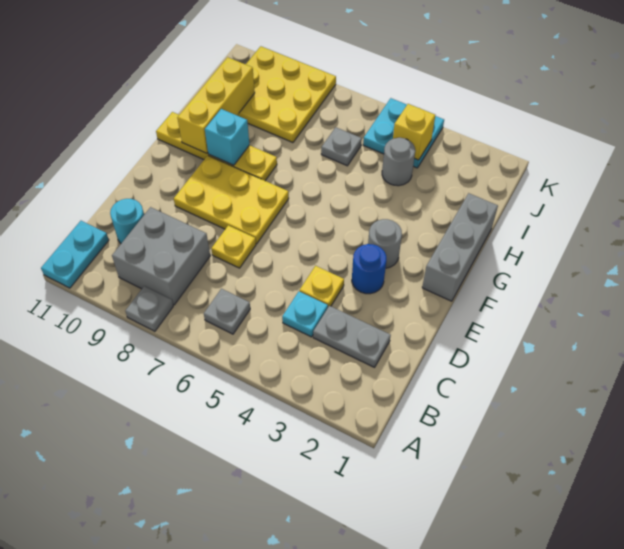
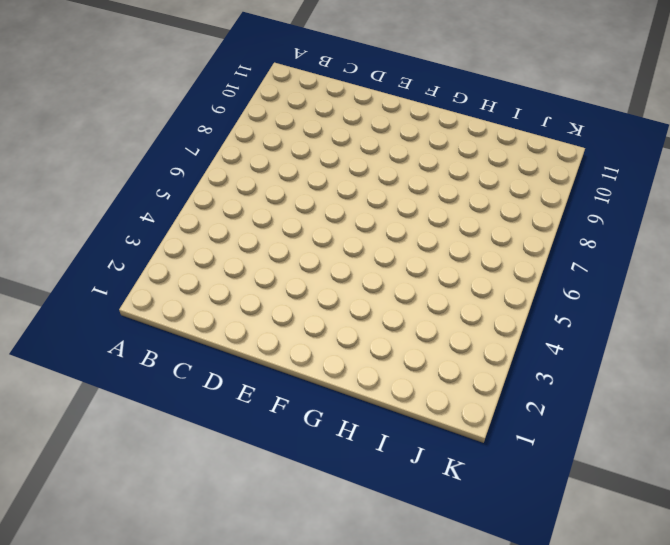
none -> grey 1x1 plate [125,286,173,331]
none -> cyan 1x2 plate [41,221,109,288]
none -> grey 1x1 plate [204,289,250,334]

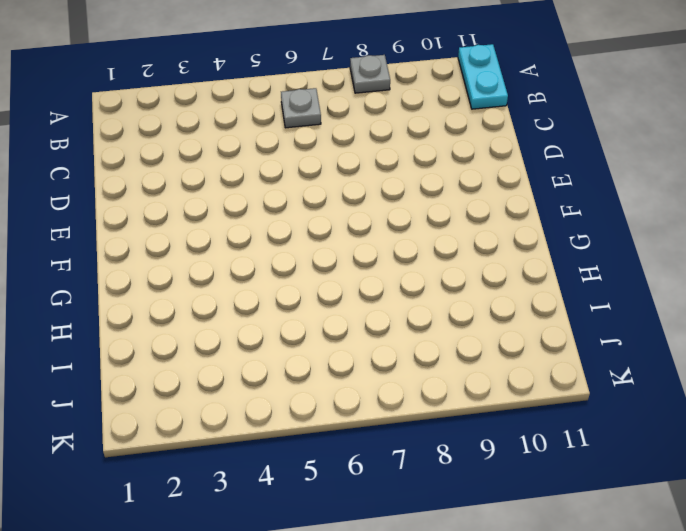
none -> grey 2x2 brick [112,207,210,305]
none -> grey 1x2 plate [313,306,391,367]
none -> cyan 1x1 plate [282,291,328,337]

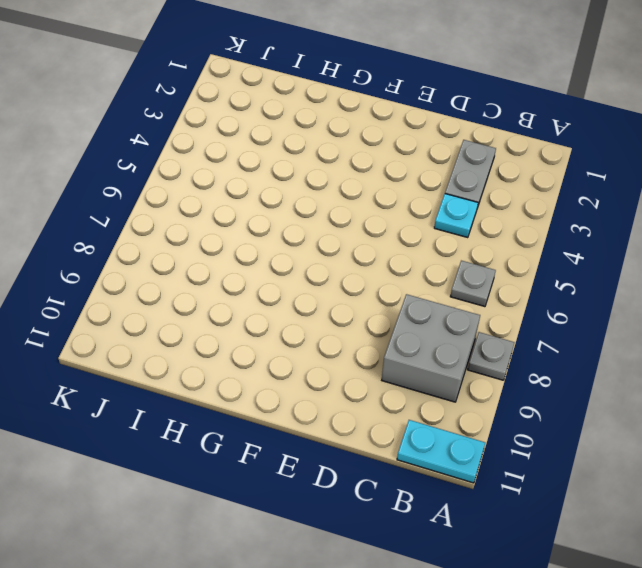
none -> cyan 1x1 round brick [110,199,144,243]
none -> yellow 1x1 plate [300,266,344,307]
none -> yellow 1x1 plate [211,225,256,268]

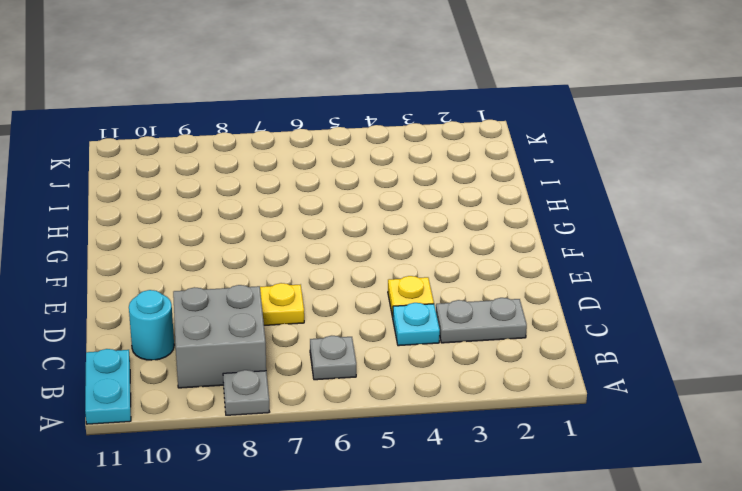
none -> blue 1x1 round brick [352,244,386,294]
none -> yellow 2x3 plate [174,156,289,244]
none -> grey 1x3 brick [422,193,498,301]

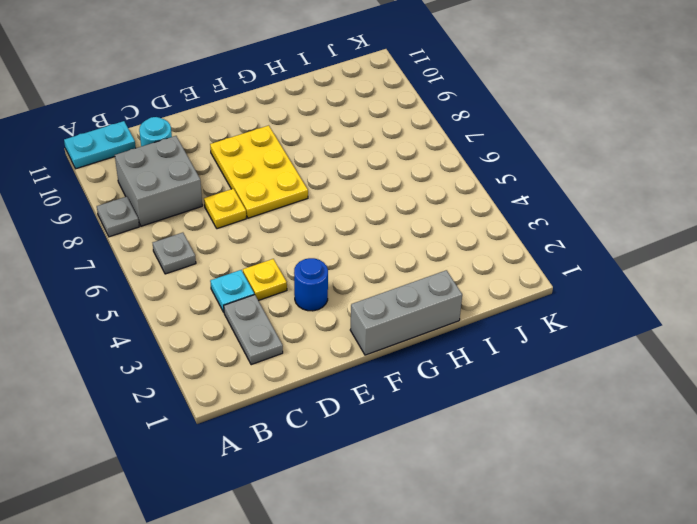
none -> grey 1x1 round brick [368,219,402,268]
none -> yellow 1x4 plate [156,112,277,181]
none -> grey 1x1 round brick [382,138,415,186]

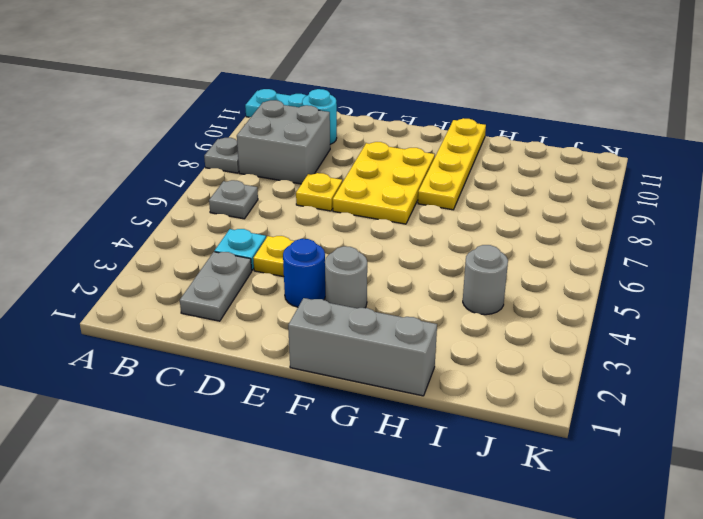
none -> grey 1x1 plate [321,127,362,166]
none -> yellow 3x3 plate [237,46,336,143]
none -> cyan 2x2 plate [363,98,444,168]

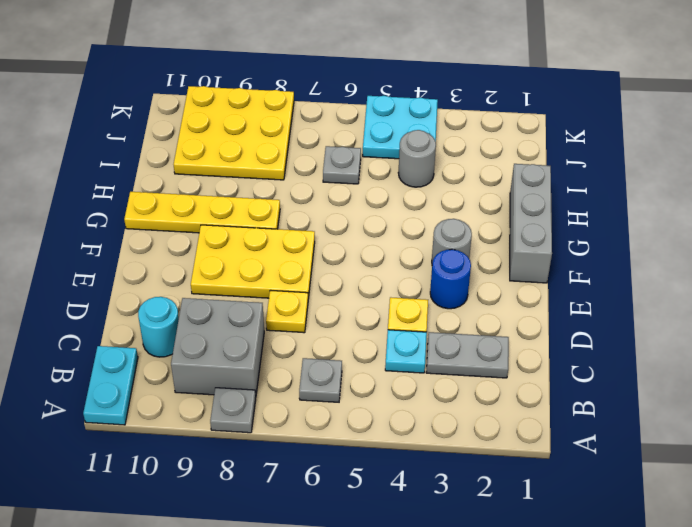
none -> cyan 1x1 brick [205,109,249,165]
none -> yellow 1x3 brick [177,57,255,153]
none -> yellow 1x1 brick [393,104,435,160]

